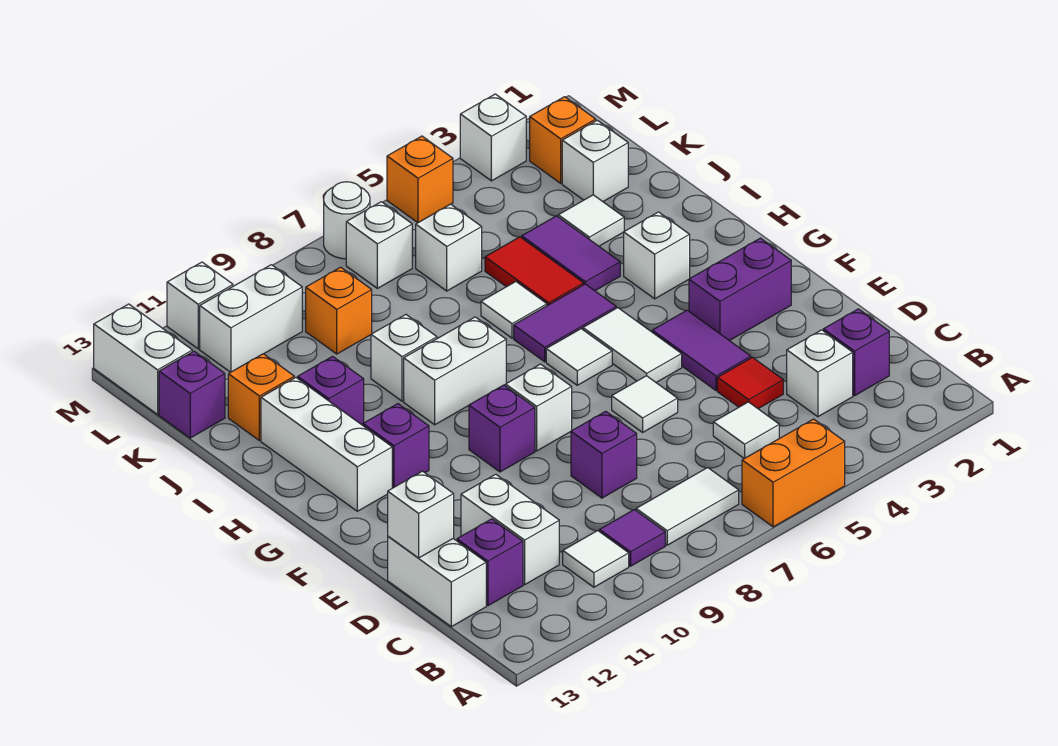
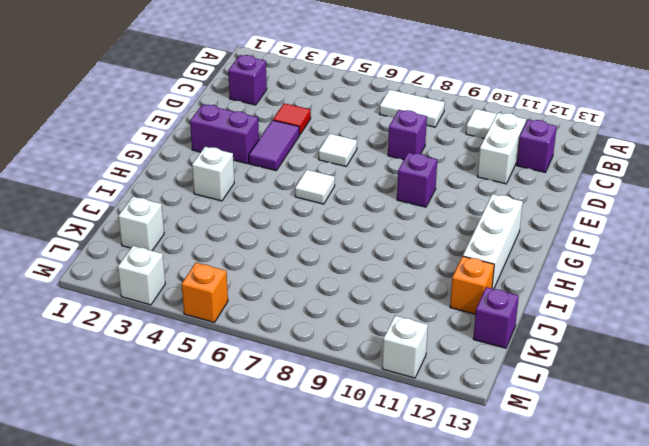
none -> orange 1x2 brick [742,419,845,527]
none -> purple 1x1 tile [599,510,665,566]
none -> white 1x1 brick [787,330,853,417]
none -> white 1x1 tile [713,402,779,459]

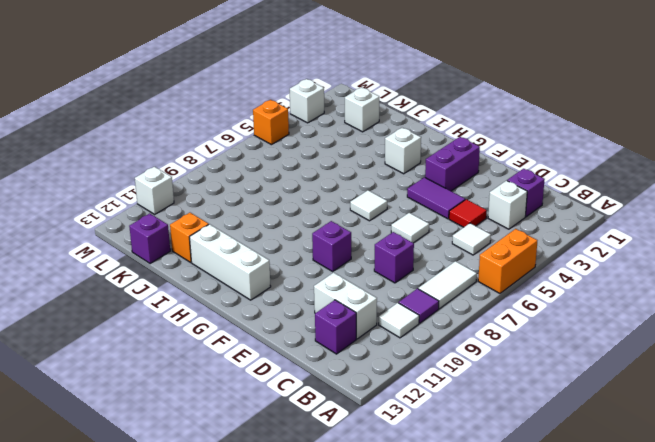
none -> white 1x2 brick [388,536,486,627]
none -> white 1x2 tile [583,308,682,382]
none -> white 1x1 brick [506,364,572,451]
none -> purple 1x1 brick [363,404,429,488]

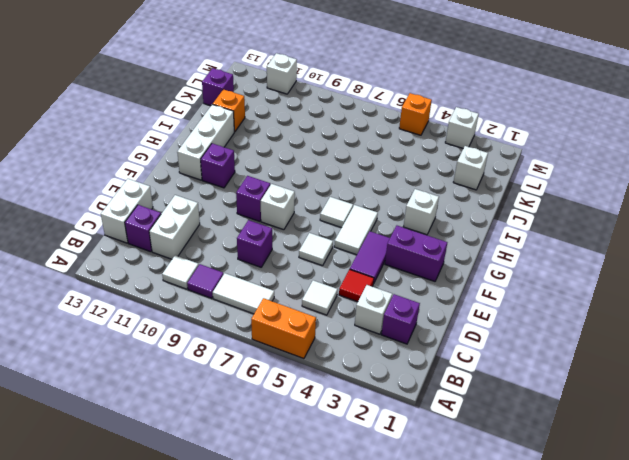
none -> purple 1x2 tile [514,284,616,362]
none -> white 1x2 brick [404,317,506,425]
none -> purple 1x2 tile [522,216,620,291]
none -> red 1x2 tile [485,237,584,306]

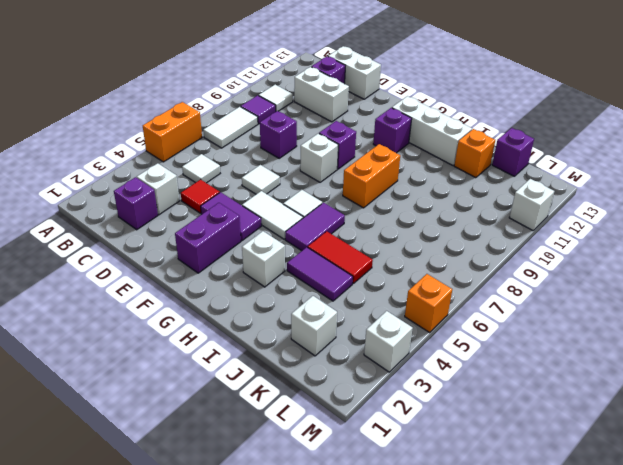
orange 1x2 brick [343,144,400,208] -> white 1x2 brick [404,317,506,425]
none -> white 1x1 tile [481,282,547,338]
none -> white 1x1 brick [371,315,437,401]
none -> purple 1x1 brick [298,356,364,425]
none -> white 1x1 tile [558,195,624,246]

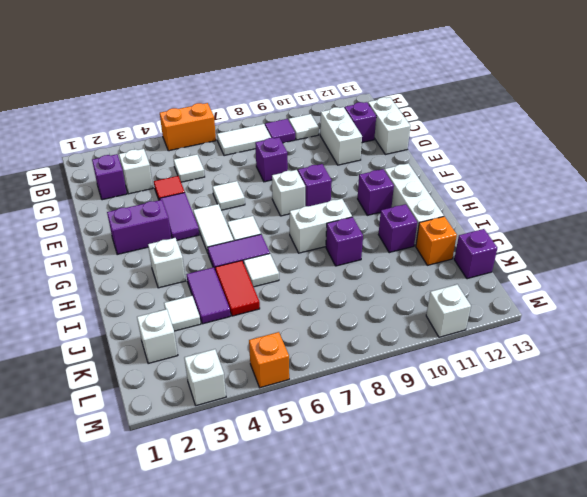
purple 1x1 brick [326,217,363,266] -> white 1x1 brick [371,315,437,401]
none -> white 1x1 brick [416,204,482,291]
none -> orange 1x1 brick [306,267,372,354]
none -> orange 1x1 brick [530,97,596,183]
none -> white 1x1 brick [346,202,412,288]

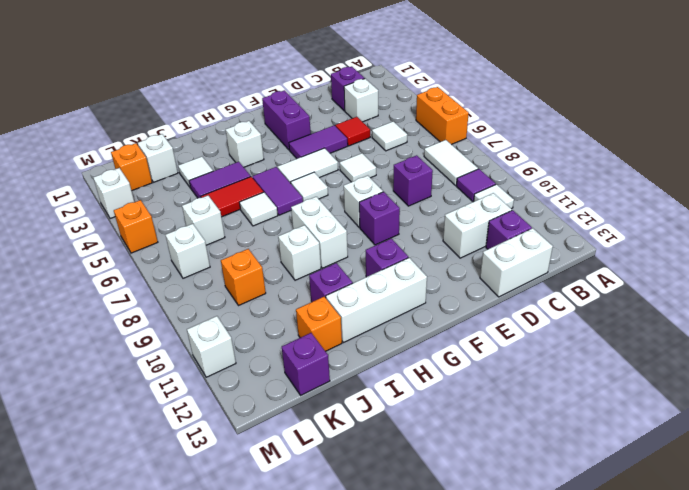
none -> white 1x2 brick [200,265,302,372]
none -> white 1x2 brick [94,304,192,414]
none -> white 1x1 round brick [324,182,370,259]
none -> white 1x1 brick [388,471,454,558]

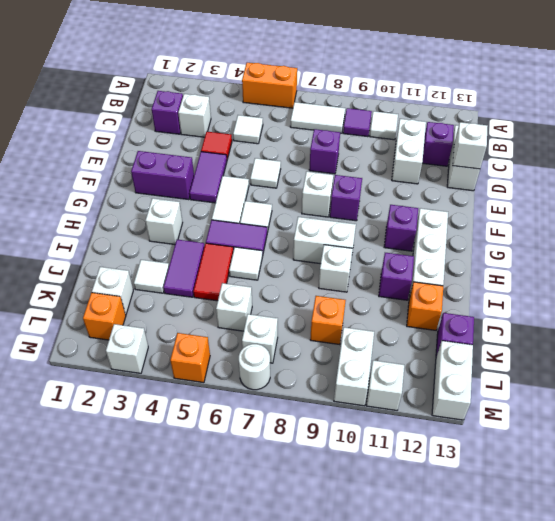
white 1x2 brick [334,327,374,406] -> white 1x2 brick turned to [200,265,302,372]

